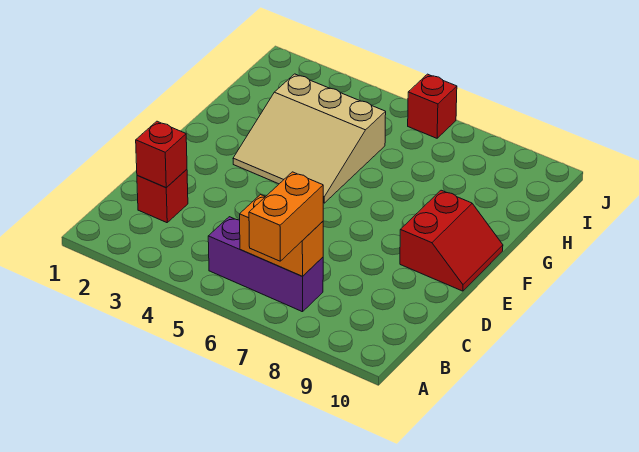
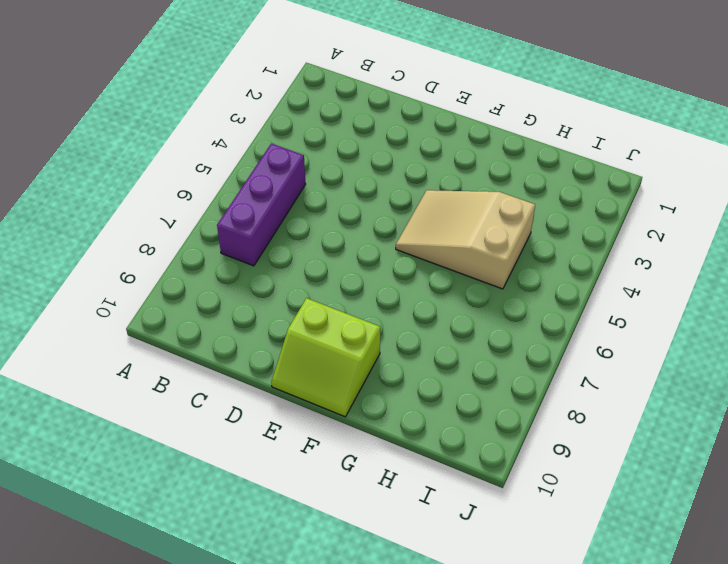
lime 2x2 slope [271,298,380,417] -> red 2x2 slope [400,190,503,291]
tan 2x3 slope [396,190,535,289] -> tan 3x3 slope [233,74,386,203]
none -> red 1x1 brick [137,169,188,223]
none -> red 1x1 brick [408,74,457,138]

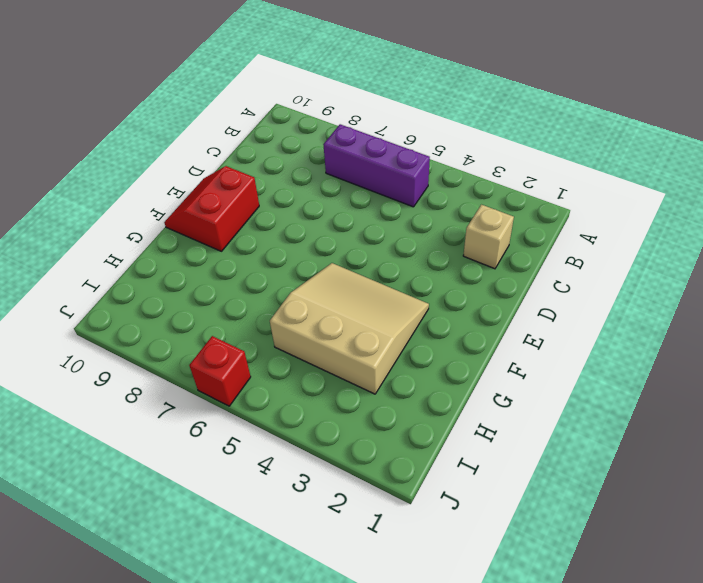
tan 1x1 brick [463,205,514,269] -> red 1x1 brick [137,169,188,223]
none -> orange 1x2 brick [240,195,323,276]
none -> red 1x1 brick [136,121,187,188]

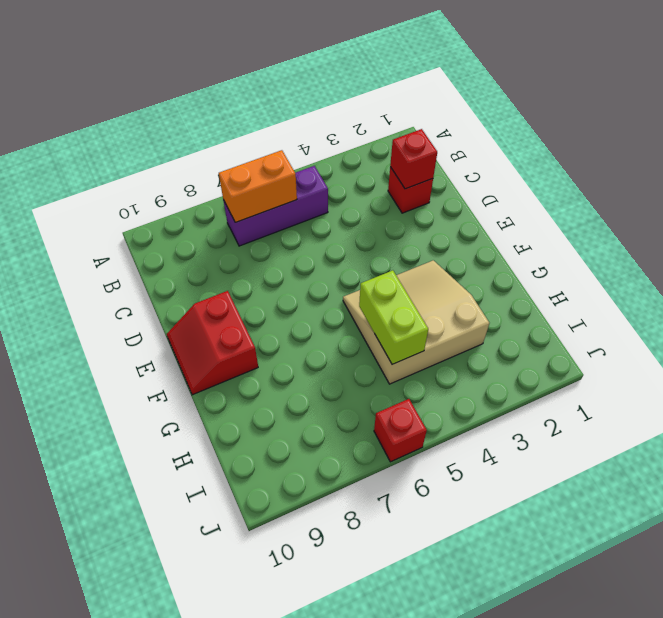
lime 1x2 brick [359,270,428,364] -> none
none -> orange 1x2 brick [249,172,323,261]

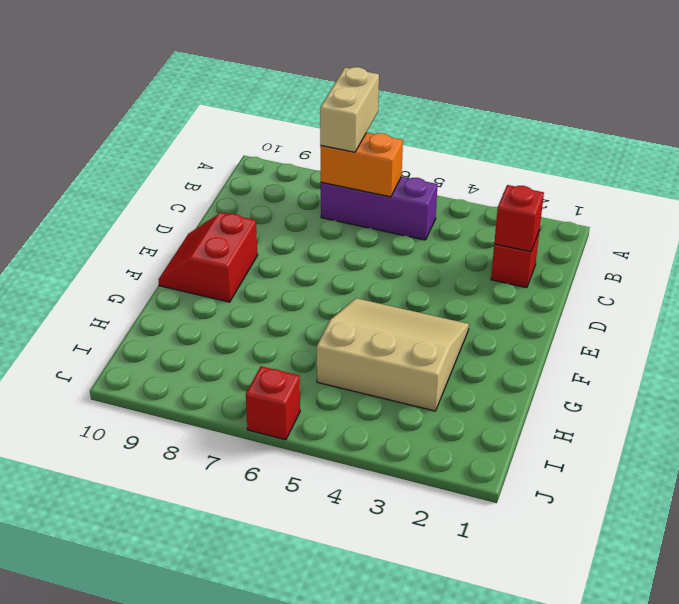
tan 1x2 brick [320,67,379,152] -> orange 1x2 brick [249,172,323,261]

